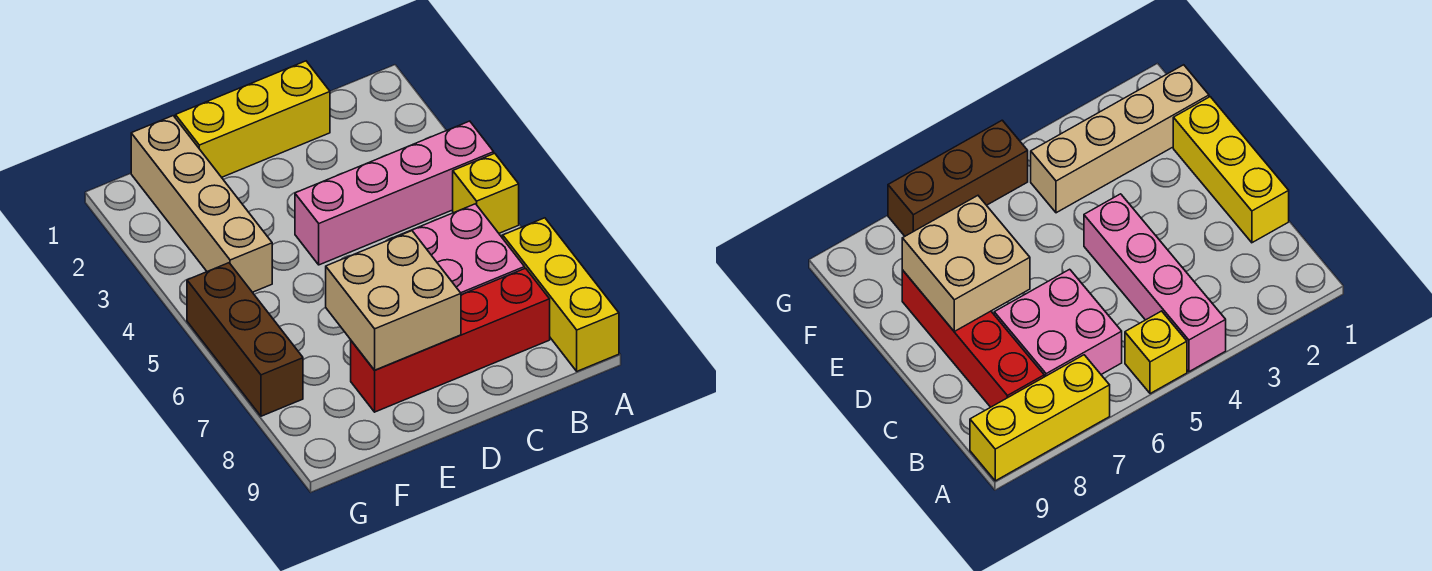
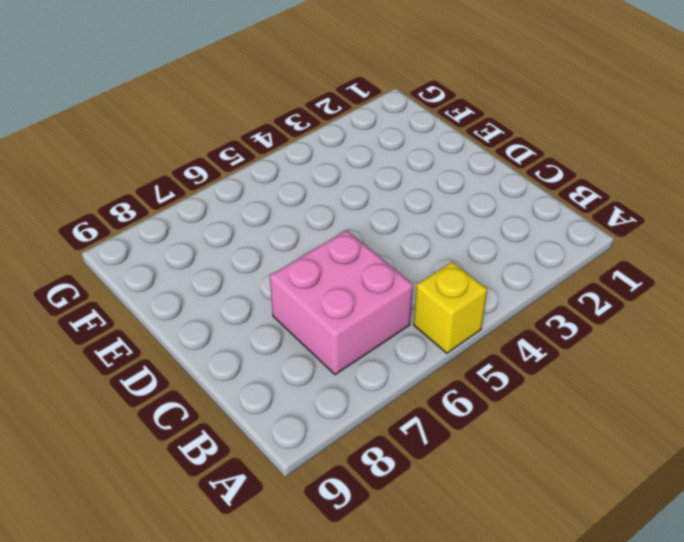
none -> pink 1x4 brick [295,121,494,265]
none -> yellow 1x3 brick [503,218,619,371]

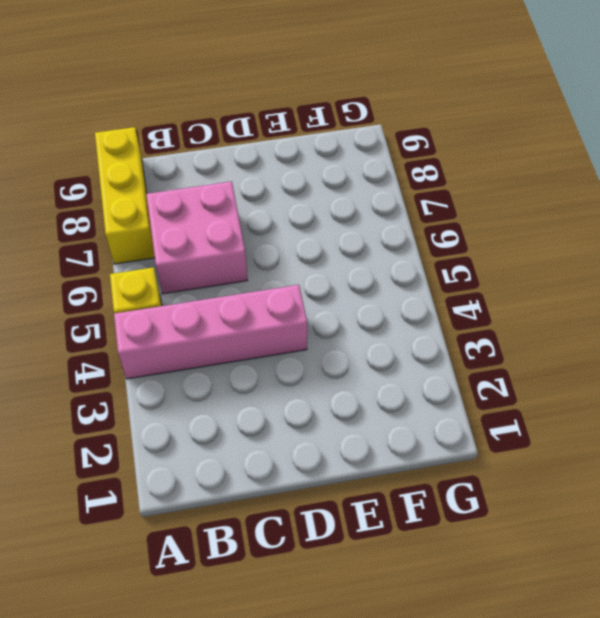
none -> red 1x4 brick [351,268,550,412]
none -> yellow 1x3 brick [175,61,330,177]

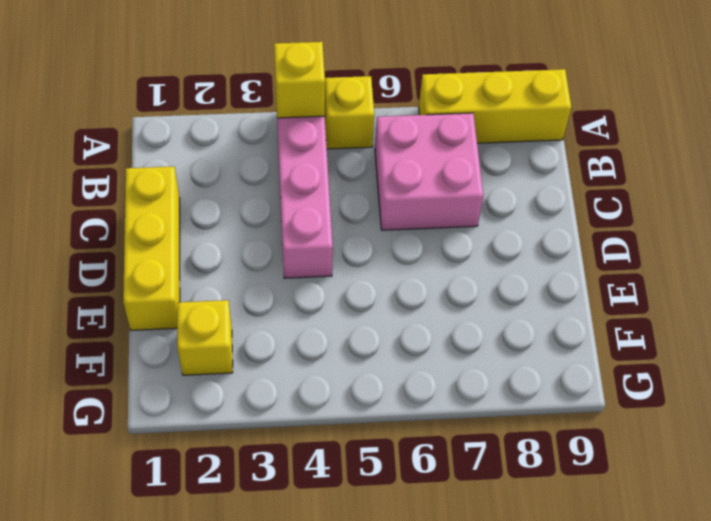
yellow 1x1 brick [274,42,325,118] -> none
yellow 1x1 brick [177,300,233,375] -> tan 1x4 brick [131,116,272,292]
none -> red 1x4 brick [351,268,550,412]
none -> brown 1x3 brick [187,263,303,416]

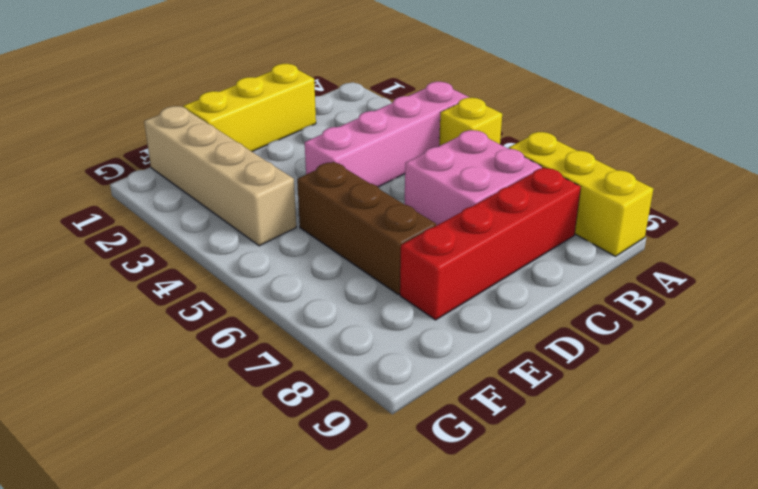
brown 1x3 brick [297,162,436,294] -> brown 1x3 brick moved to [187,263,303,416]
none -> tan 2x2 brick [326,231,461,370]

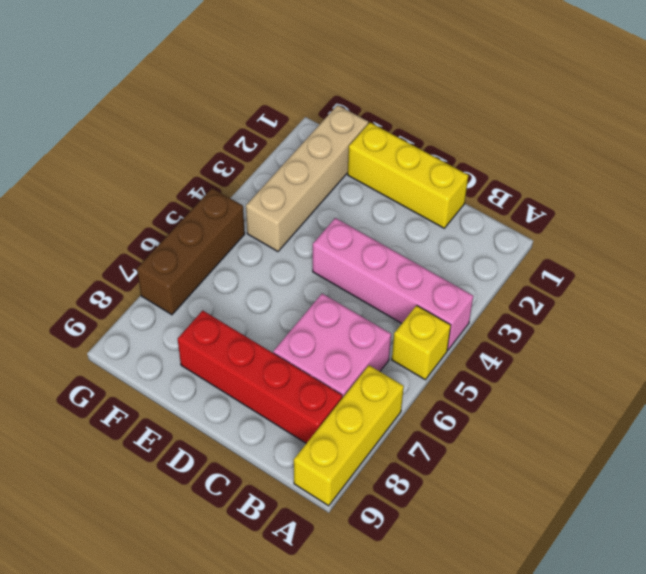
none -> tan 2x2 brick [326,231,461,370]

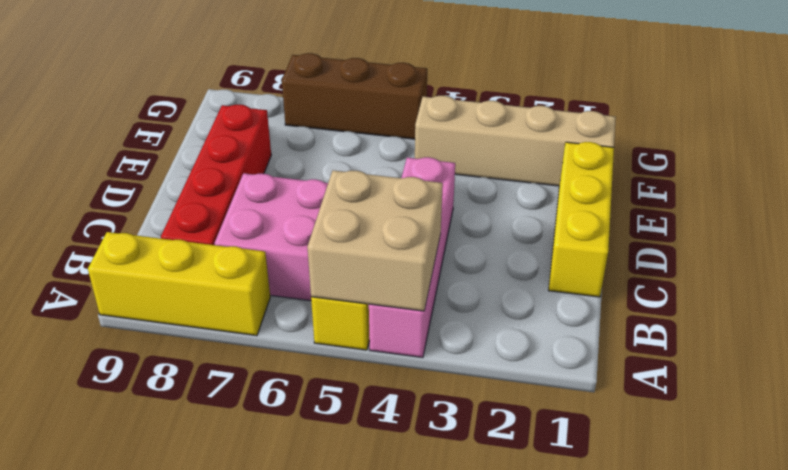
tan 2x2 brick [307,170,443,311] -> tan 2x2 brick moved to [326,231,461,370]

